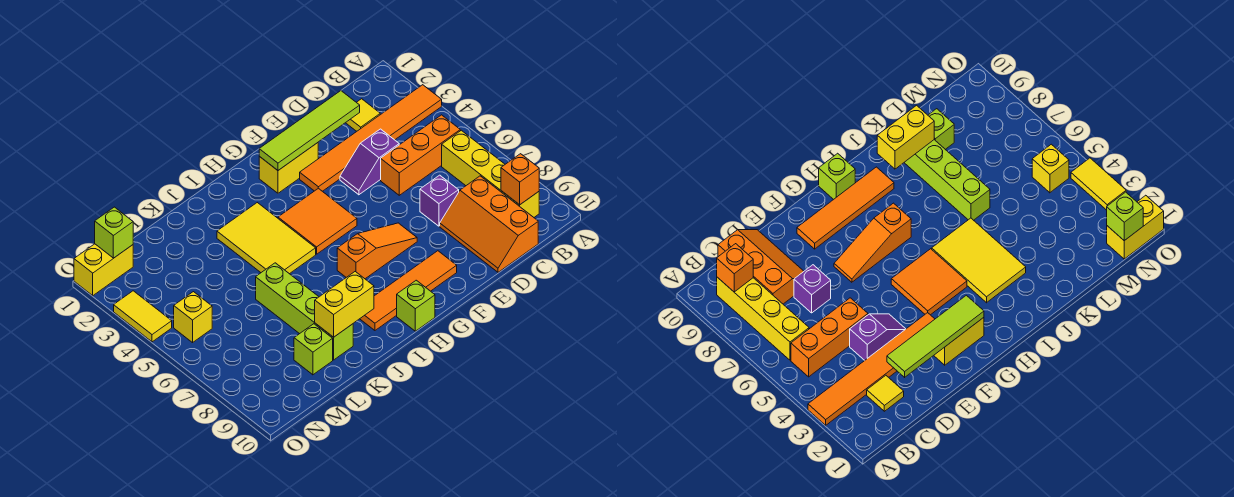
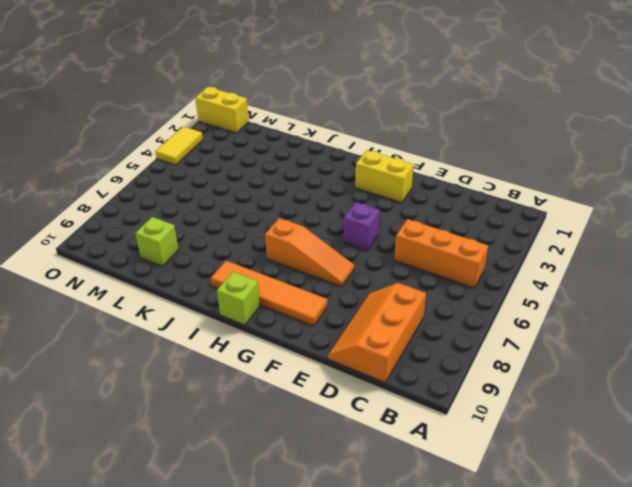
purple 1x1 brick [343,202,380,251] -> purple 1x1 brick moved to [420,175,459,226]
none -> orange 1x6 tile [300,85,442,191]
none -> yellow 1x4 brick [442,130,539,217]
none -> yellow 1x1 tile [346,99,380,131]

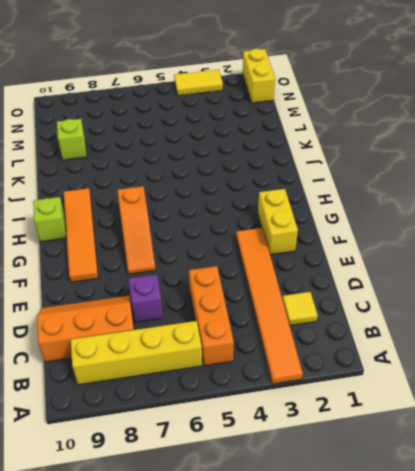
none -> purple 1x2 slope [340,129,399,195]
none -> orange 2x2 tile [278,188,357,254]
none -> yellow 2x3 tile [217,203,316,274]

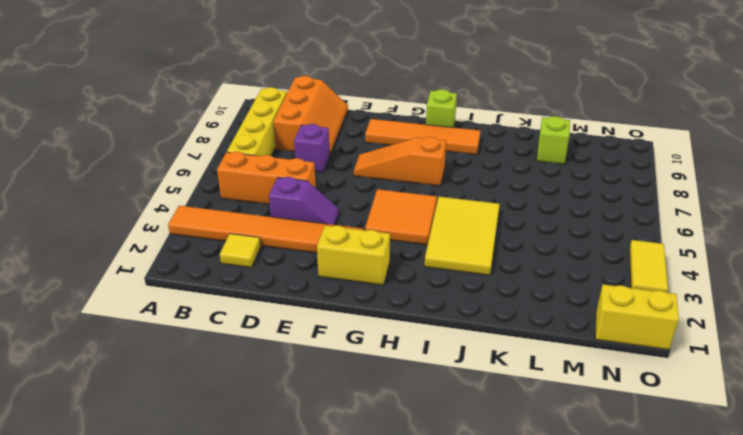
none -> lime 1x4 brick [256,263,353,360]
none -> yellow 1x1 brick [174,292,212,343]
none -> orange 1x1 brick [501,154,539,205]

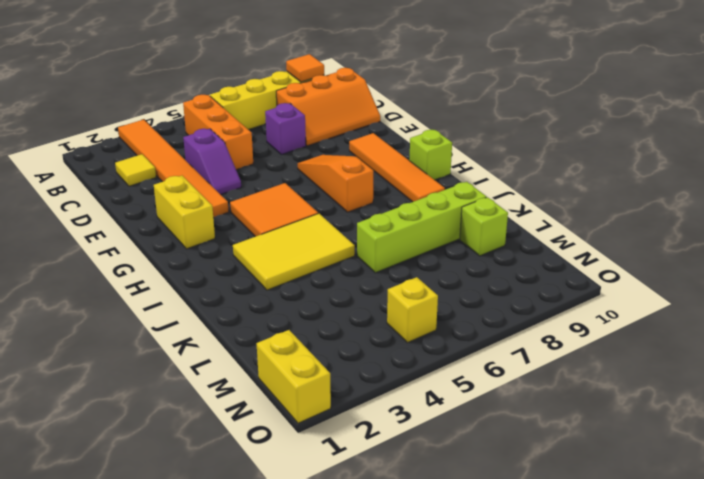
orange 1x1 tile [286,54,324,82] -> orange 1x1 brick [501,154,539,205]
none -> yellow 1x2 tile [114,291,172,342]
none -> lime 1x4 tile [259,91,360,170]
none -> yellow 1x2 brick [315,272,374,337]

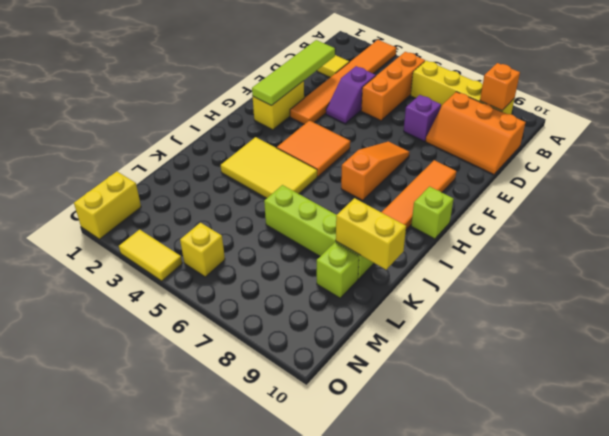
yellow 1x2 brick [336,198,406,269] -> yellow 1x2 brick turned to [315,272,374,337]
none -> lime 1x1 brick [95,207,133,258]

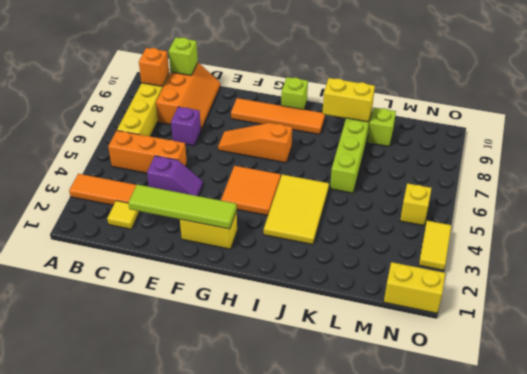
lime 1x1 brick [169,38,198,75] -> lime 1x1 brick moved to [95,207,133,258]

